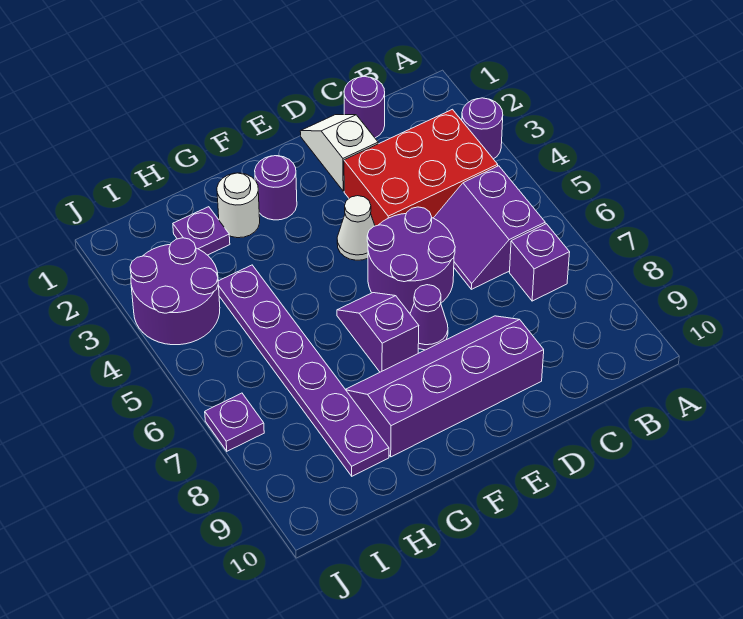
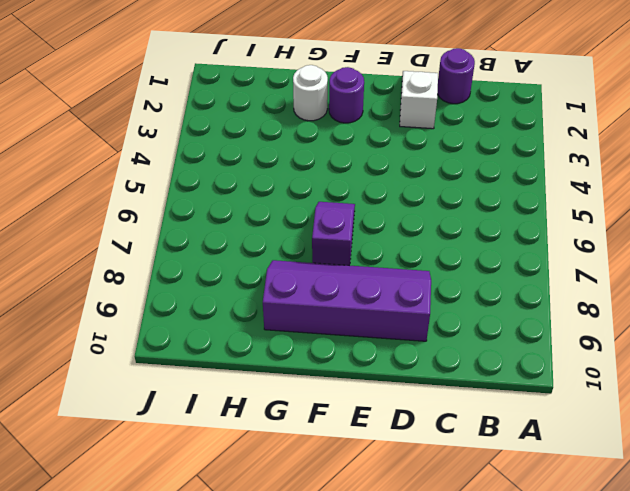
none -> purple 1x1 round brick [462,98,503,159]
none -> red 2x3 brick [344,109,498,226]
none -> purple 2x2 slope [434,166,545,289]

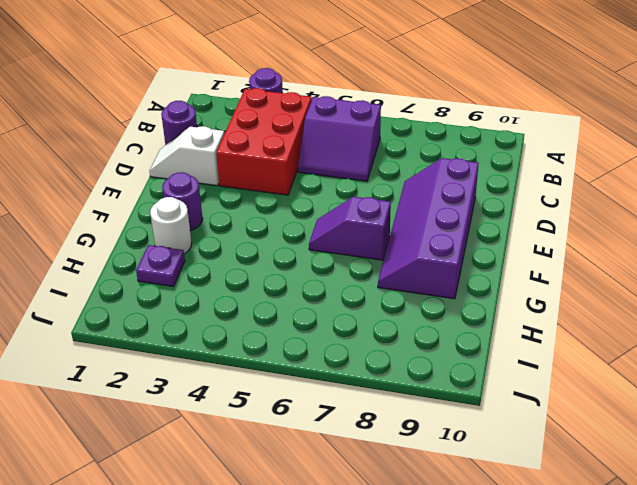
none -> purple 1x1 brick [509,224,570,301]
none -> purple 2x2 round brick [367,207,455,313]
none -> white 1x1 cone [337,196,375,260]

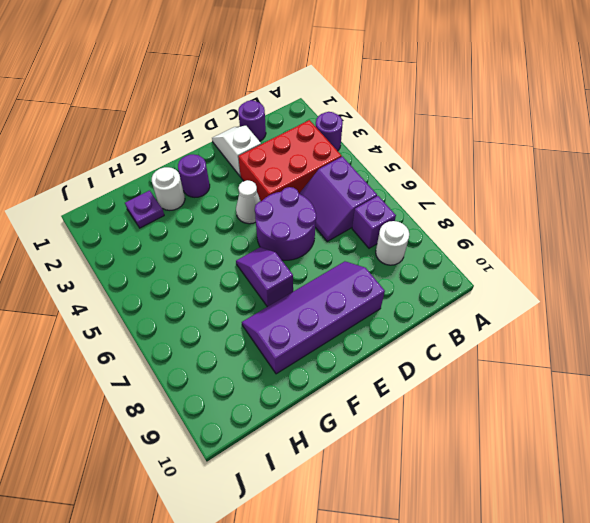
white 1x1 round brick [376,221,409,265] -> none
none -> purple 1x1 cone [410,285,448,350]
none -> purple 1x6 plate [218,265,389,476]
none -> purple 2x2 round brick [130,238,220,345]

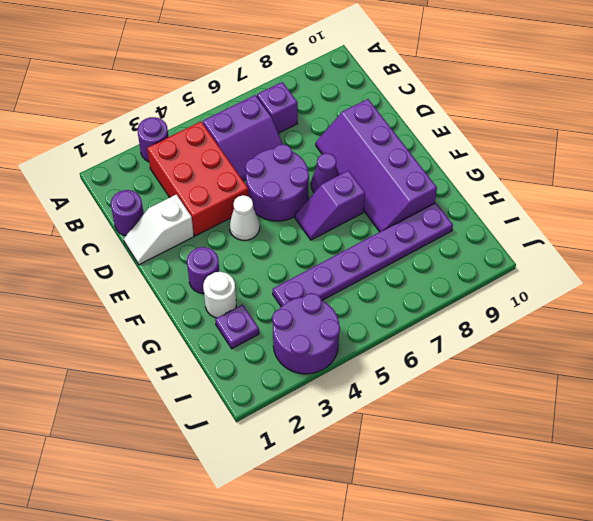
none -> purple 1x1 plate [205,393,264,451]

